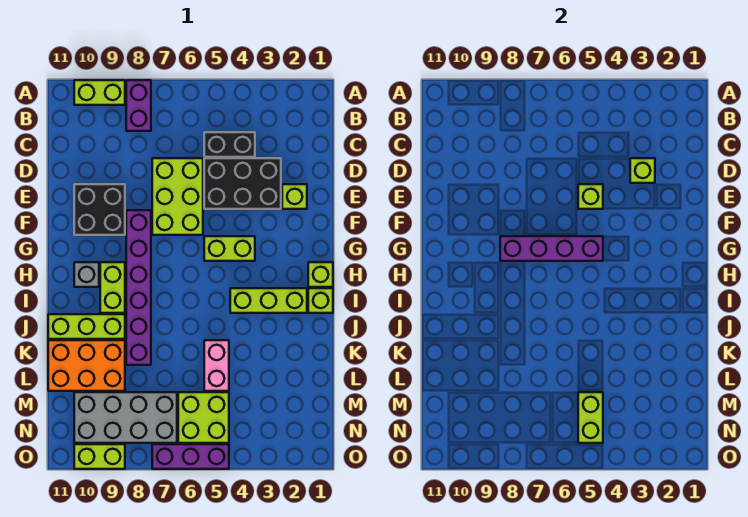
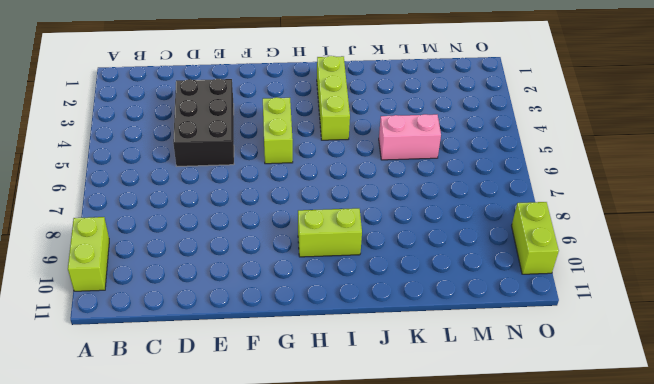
none -> purple 1x2 brick [126,80,151,131]
none -> black 1x2 brick [204,132,255,157]
none -> lime 2x3 brick [152,158,203,235]

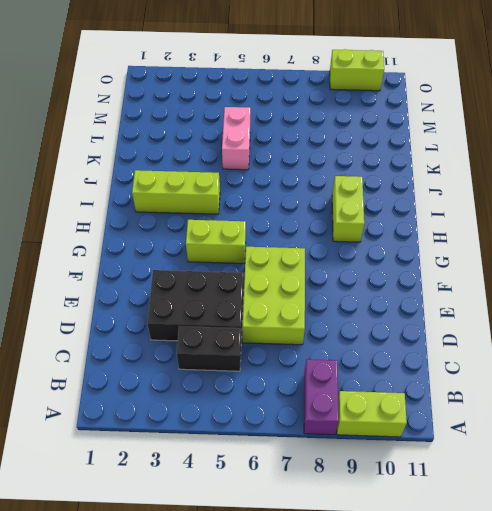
none -> lime 1x1 brick [282,184,307,209]
none -> black 2x2 brick [74,184,125,235]
none -> purple 1x6 brick [126,210,151,365]

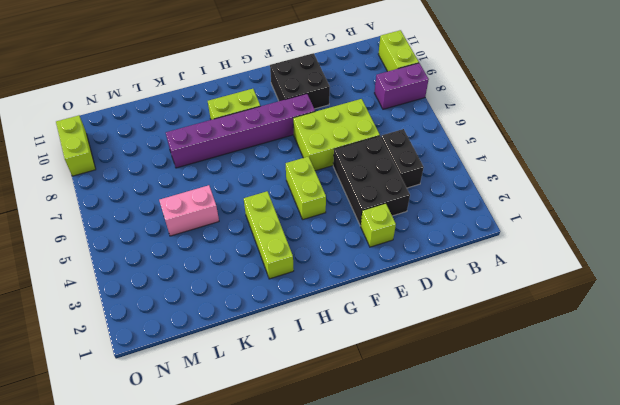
none -> lime 1x1 brick [308,262,333,287]
none -> grey 1x1 brick [74,262,99,287]
none -> lime 1x1 brick [308,288,333,313]

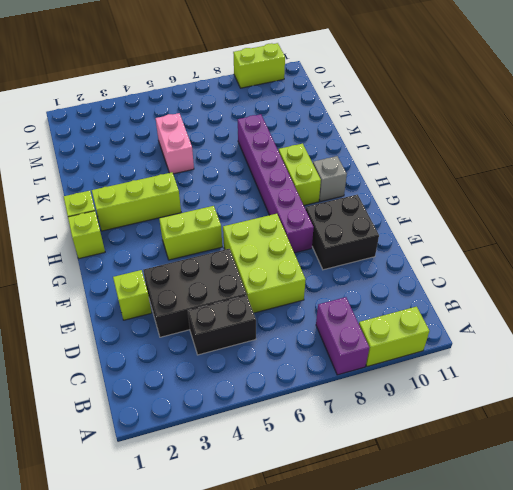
none -> lime 1x3 brick [48,314,125,339]
none -> orange 2x3 brick [48,340,125,391]
none -> lime 2x2 brick [178,392,229,443]

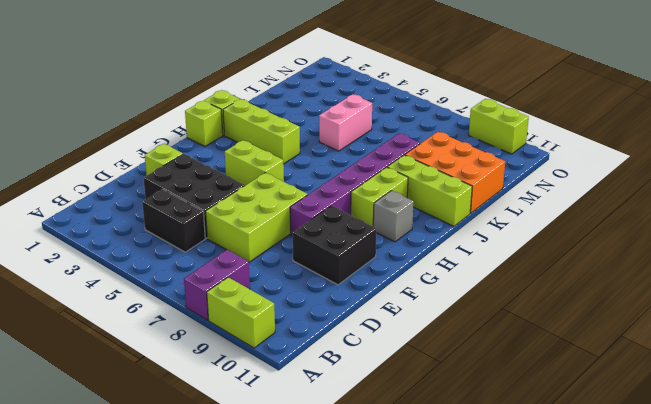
none -> lime 2x2 brick [178,392,229,443]
none -> grey 2x4 brick [74,392,177,443]
none -> purple 1x3 brick [152,444,229,469]

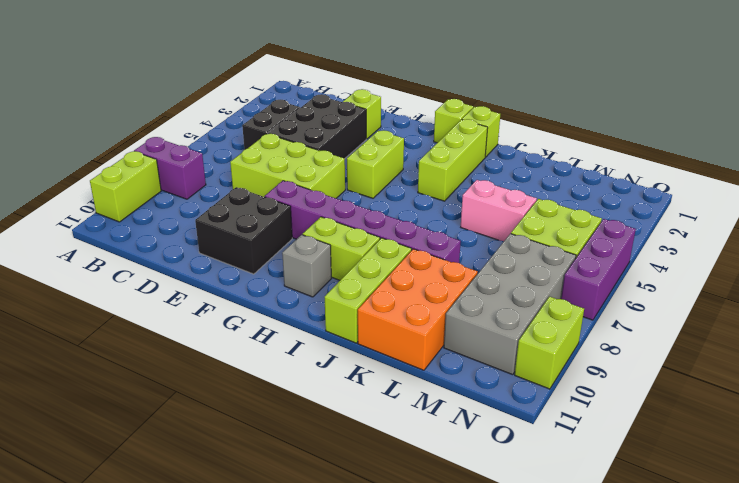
none -> lime 1x1 brick [630,158,655,183]
none -> lime 1x1 brick [578,184,603,209]
none -> purple 1x4 brick [500,236,603,261]

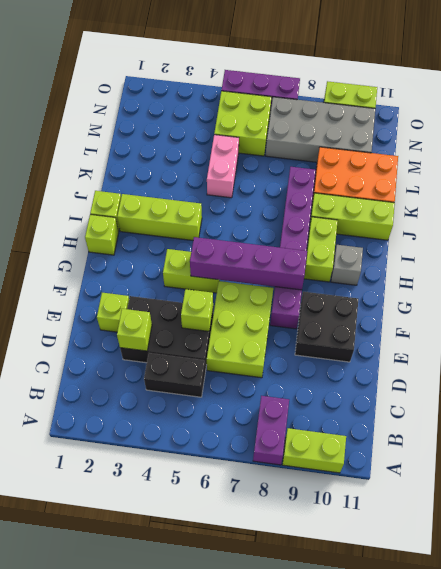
none -> lime 1x2 brick [578,392,603,443]

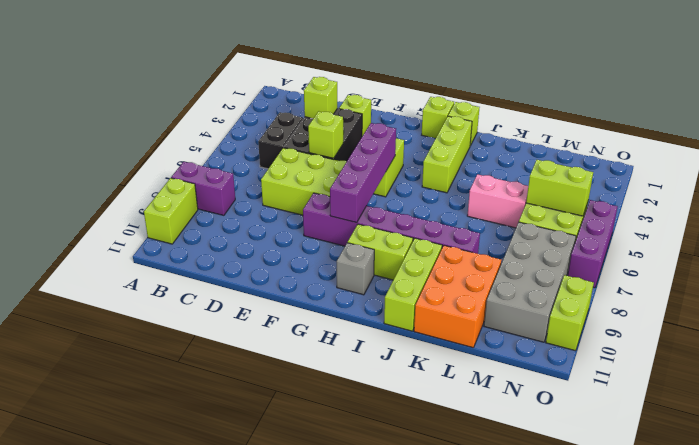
none -> black 2x2 brick [74,184,125,235]

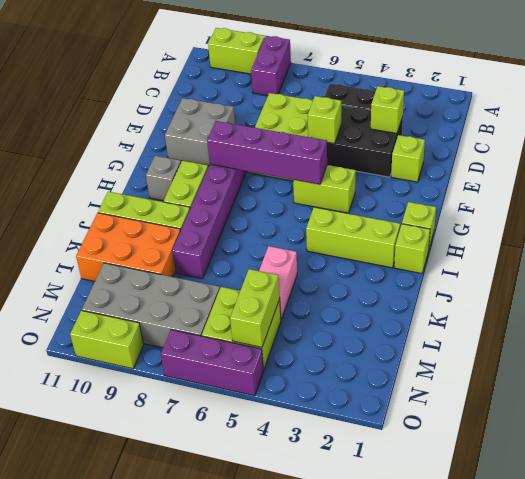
grey 2x2 brick [165,98,235,166] -> black 2x2 brick [74,184,125,235]

